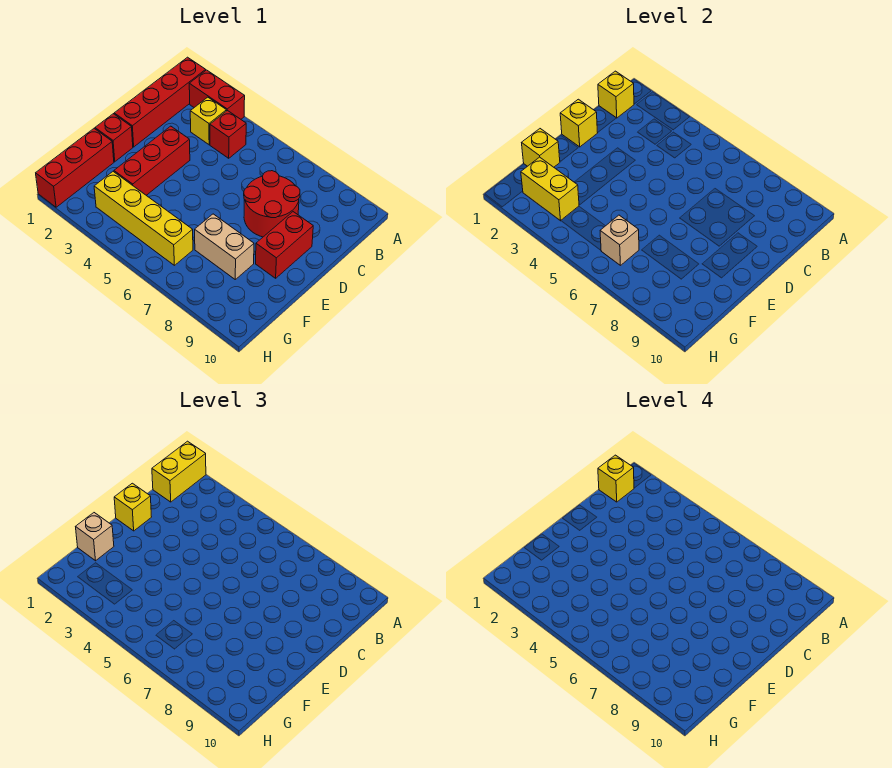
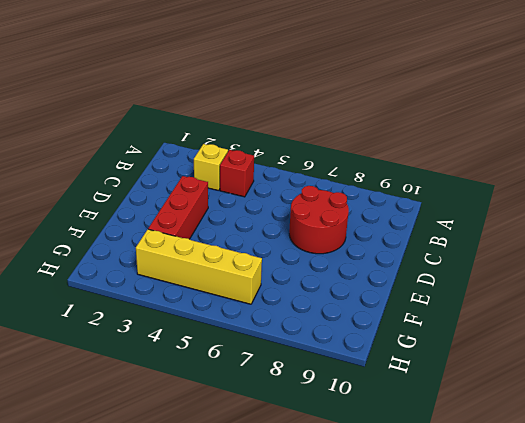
none -> red 1x4 brick [114,57,206,147]
none -> red 1x2 brick [189,70,245,119]
none -> red 1x2 brick [256,212,313,278]

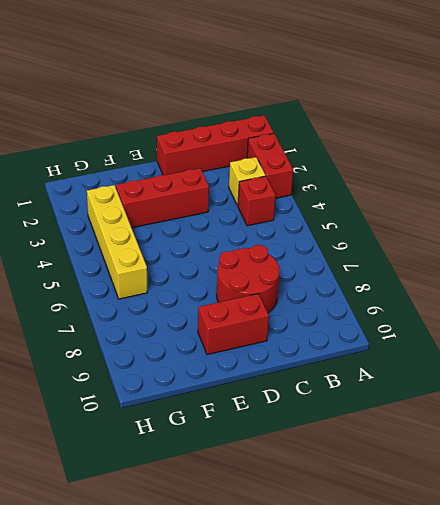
none -> red 1x1 brick [95,114,133,162]
none -> red 1x3 brick [36,129,114,207]
none -> tan 1x2 brick [195,214,254,279]

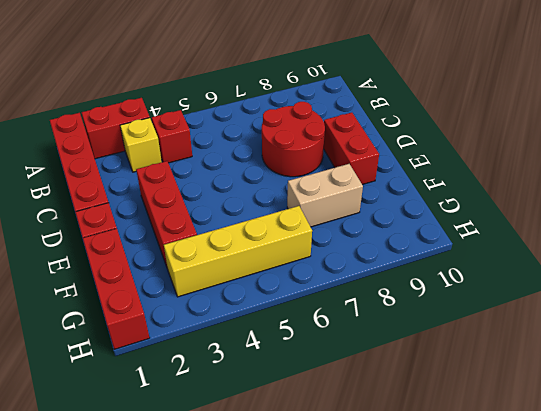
none -> yellow 1x1 brick [598,71,634,118]
none -> yellow 1x1 brick [560,99,598,147]
none -> yellow 1x1 brick [522,129,560,167]

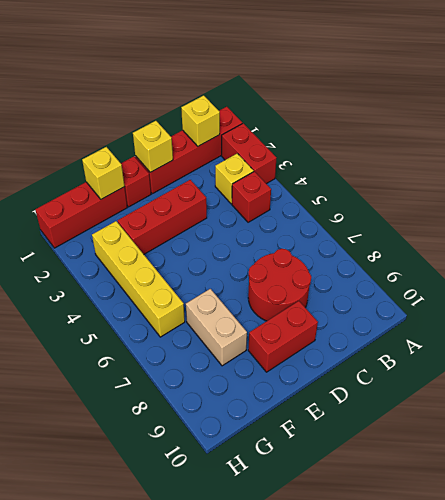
none -> yellow 1x2 brick [521,157,579,221]
none -> tan 1x1 brick [600,215,639,265]
none -> yellow 1x2 brick [152,441,206,502]

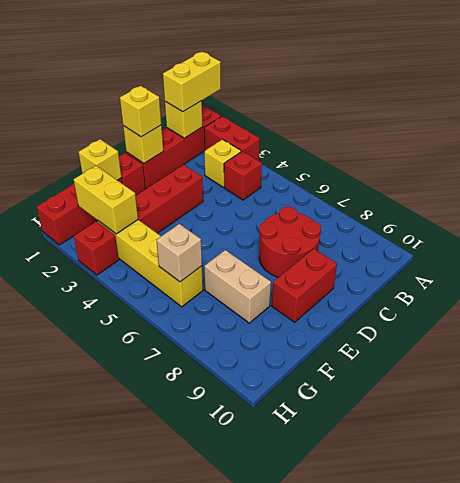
red 1x1 brick [74,221,119,275] -> none
none -> tan 1x1 brick [76,513,114,561]
none -> yellow 1x1 brick [598,455,634,502]

